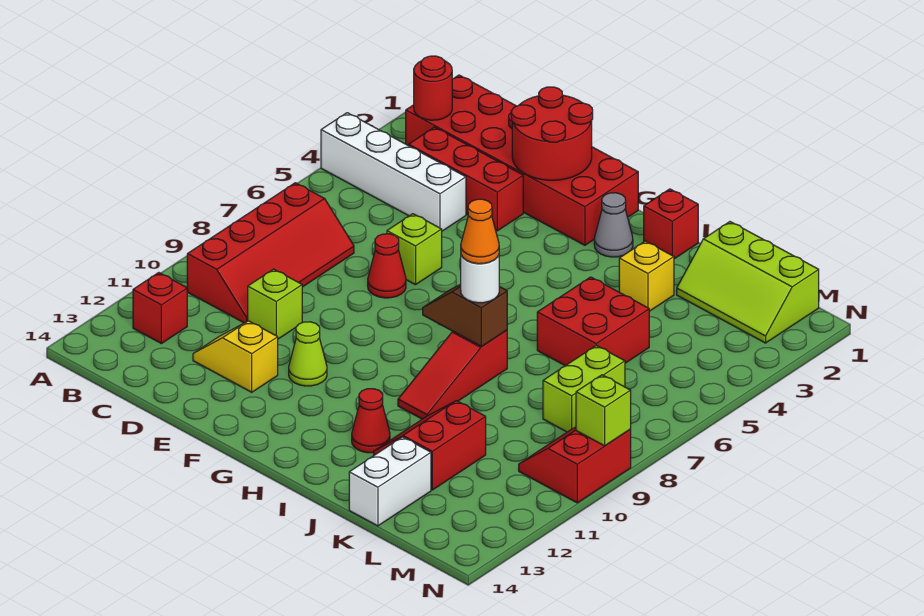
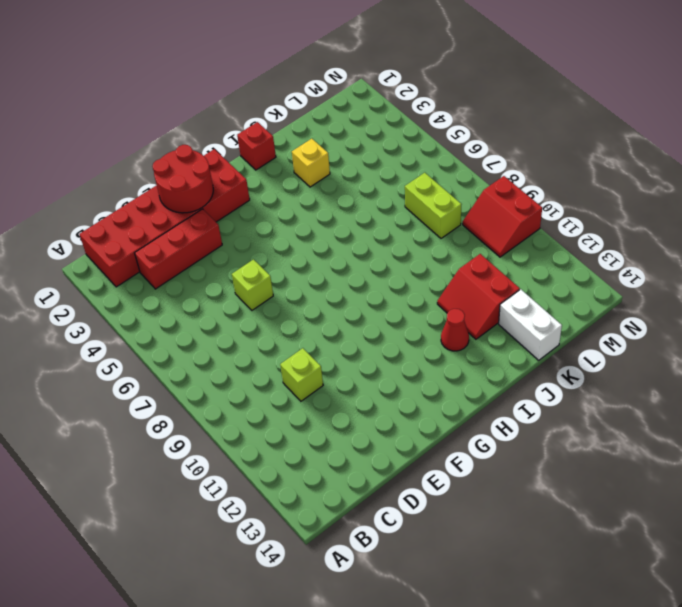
none -> white 1x4 brick [321,113,466,231]
none -> red 2x4 slope [187,183,354,323]
none -> red 1x1 brick [133,273,187,344]

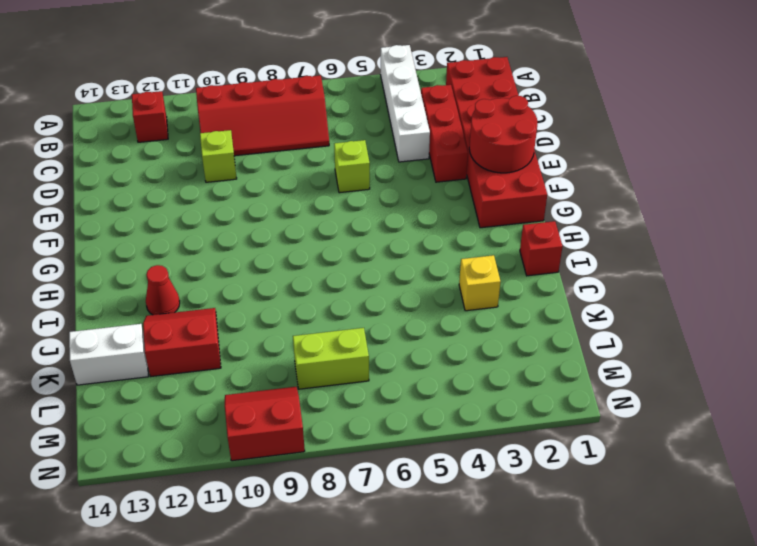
none -> yellow 1x2 slope [193,321,278,392]
none -> red 1x1 cone [368,234,406,298]
none -> lime 1x1 cone [289,322,327,386]

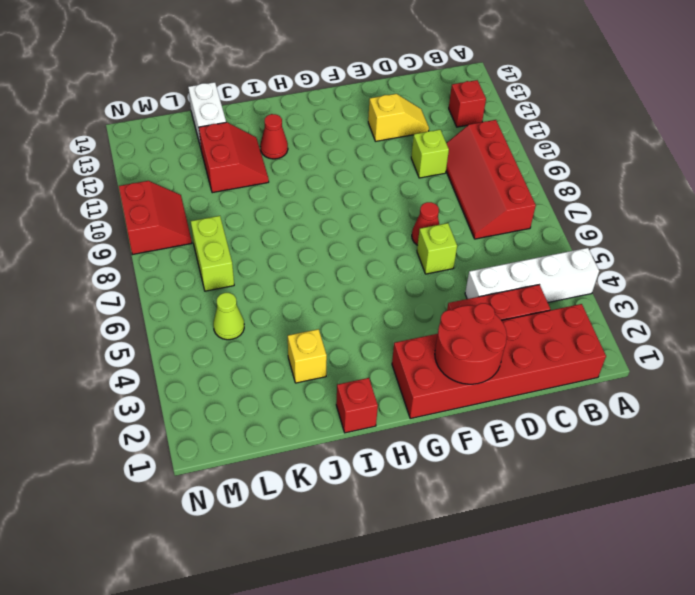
lime 1x1 cone [213,293,244,340] -> lime 1x1 cone moved to [289,322,327,386]
none -> grey 1x1 cone [594,193,633,257]
none -> red 1x3 slope [398,330,507,419]
none -> red 2x2 brick [537,277,649,366]

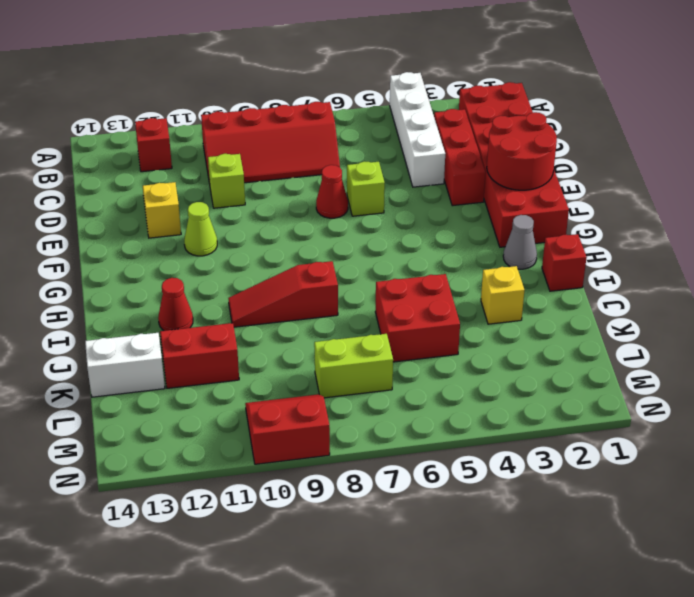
none -> lime 2x3 slope [677,222,819,343]
none -> red 1x1 round brick [414,56,452,120]
none -> brown 1x2 slope [423,284,507,347]

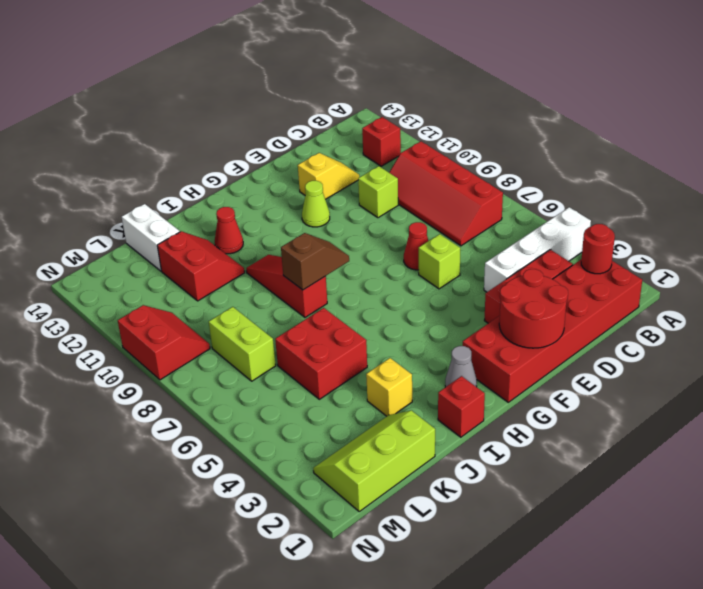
none -> lime 1x1 brick [576,375,631,446]
none -> white 1x1 round brick [461,255,499,303]
none -> orange 1x1 cone [461,199,499,264]

